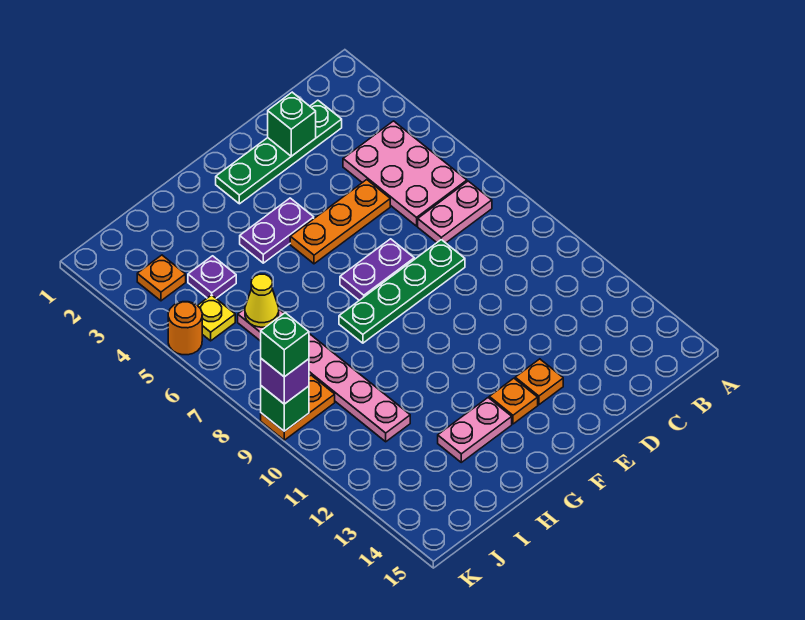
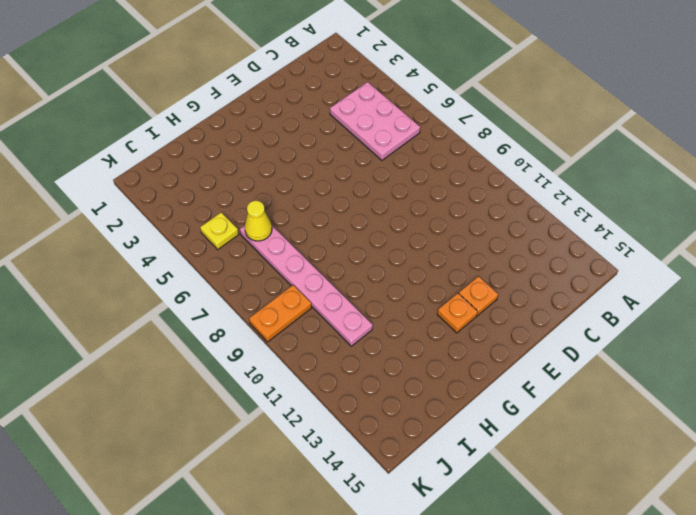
none -> pink 1x2 plate [418,181,492,243]
none -> green 1x4 plate [216,100,342,204]
none -> orange 1x3 plate [290,180,390,264]

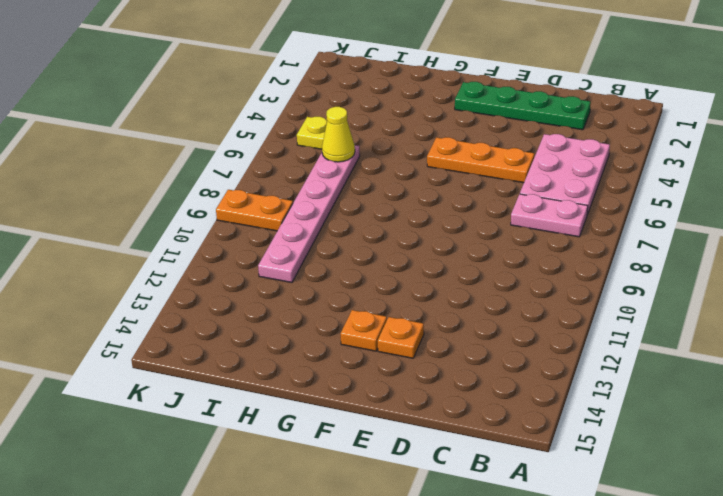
none -> green 1x4 plate [339,240,465,343]
none -> purple 1x2 plate [340,239,414,300]
none -> purple 1x2 plate [240,198,314,263]

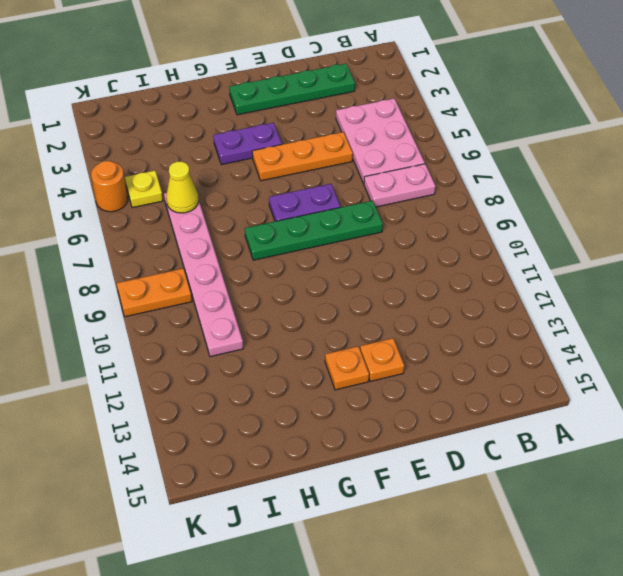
none -> pink 1x2 plate [438,398,512,462]
none -> purple 1x1 plate [188,256,236,298]
none -> orange 1x1 plate [137,255,186,301]

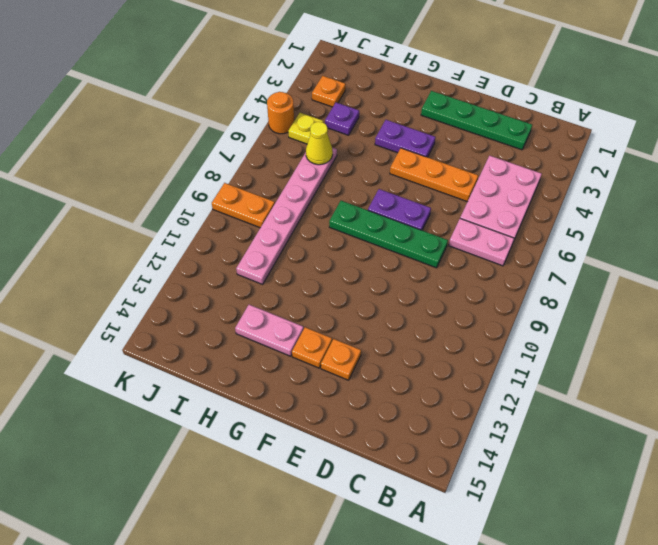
none -> green 1x1 brick [268,92,316,156]
none -> green 1x1 brick [261,386,309,431]
none -> purple 1x1 brick [261,359,309,404]

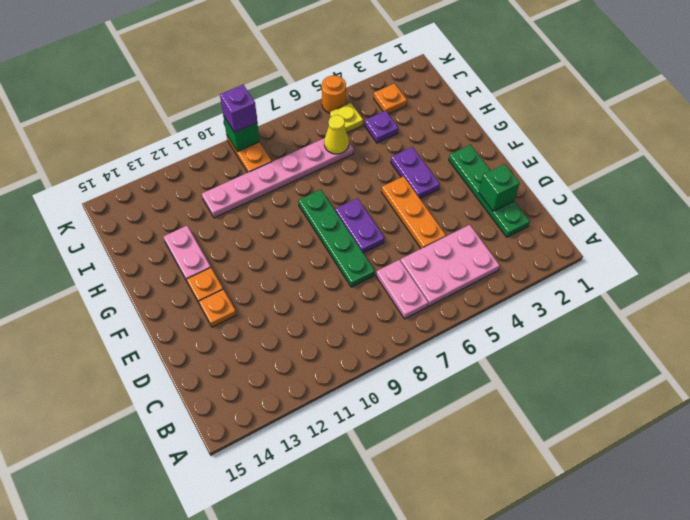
none -> green 1x1 brick [261,313,309,377]

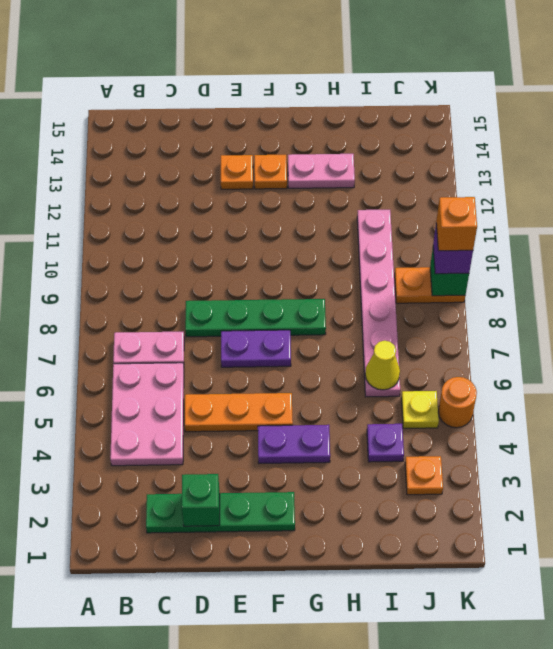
orange 1x1 brick [436,197,477,251] -> green 1x1 brick [261,313,309,377]

